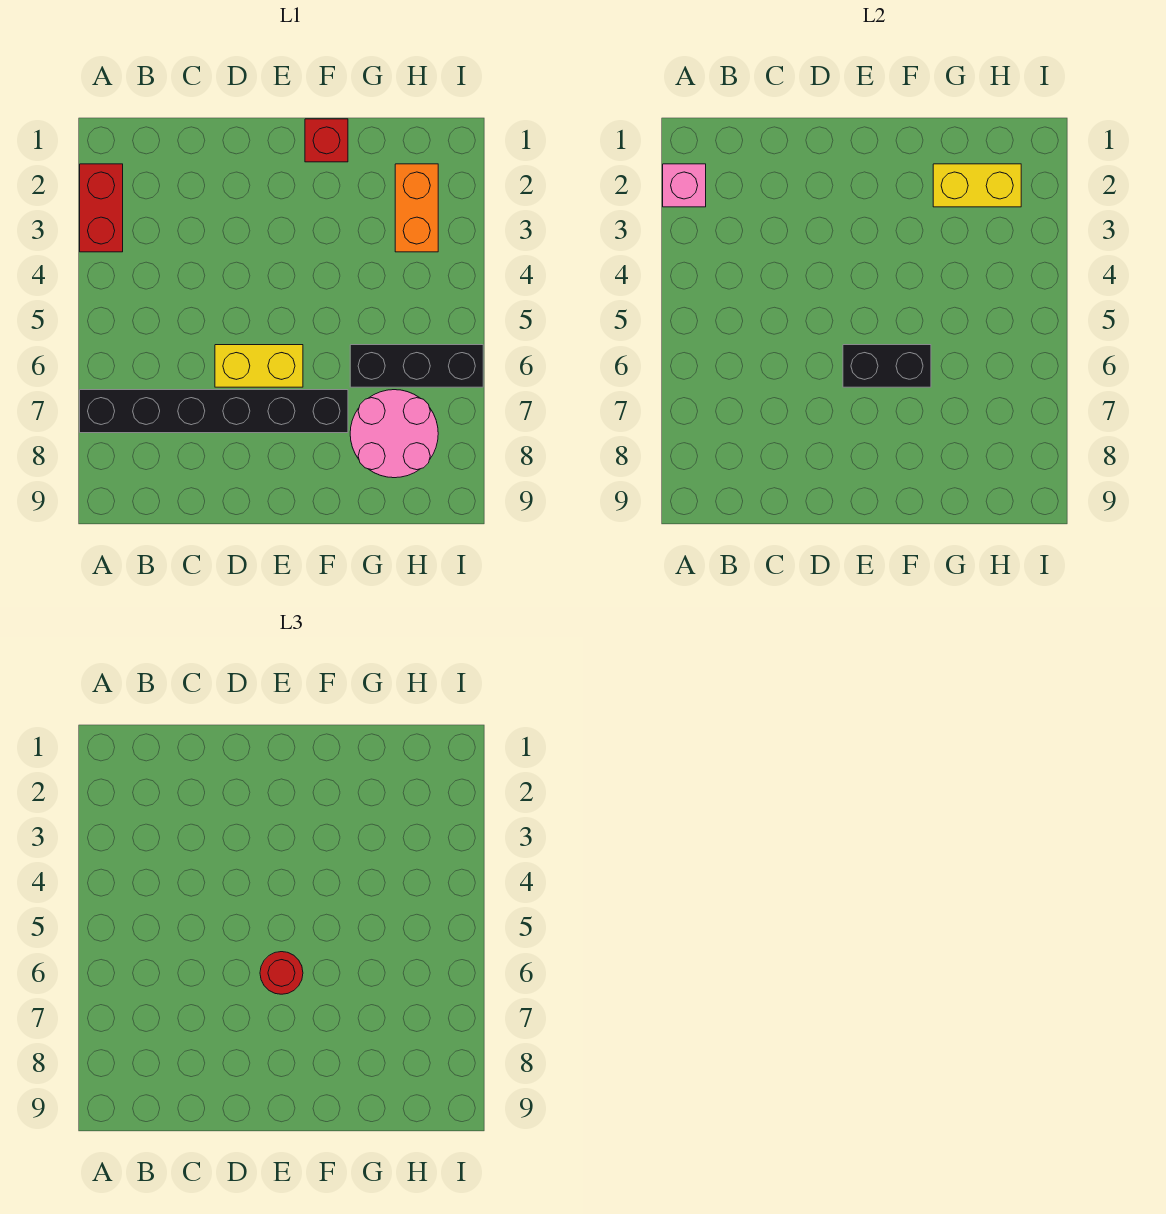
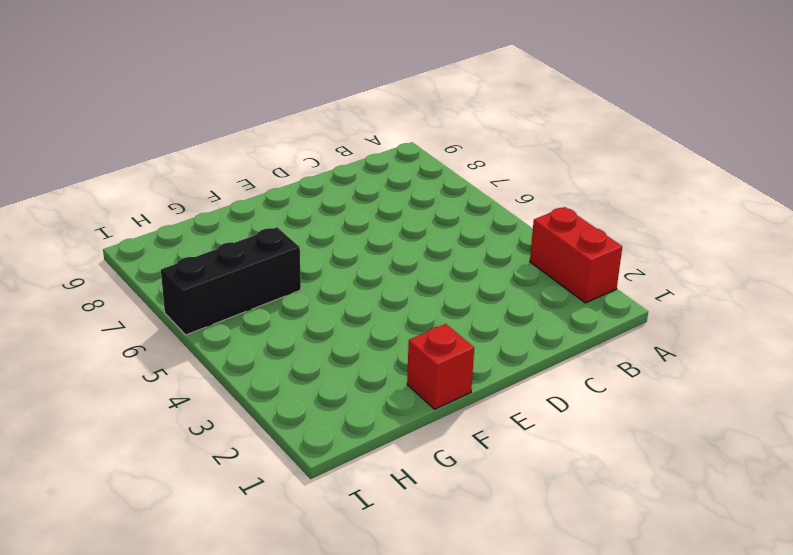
none -> black 1x6 brick [80,390,348,433]
none -> yellow 1x2 brick [215,345,303,387]

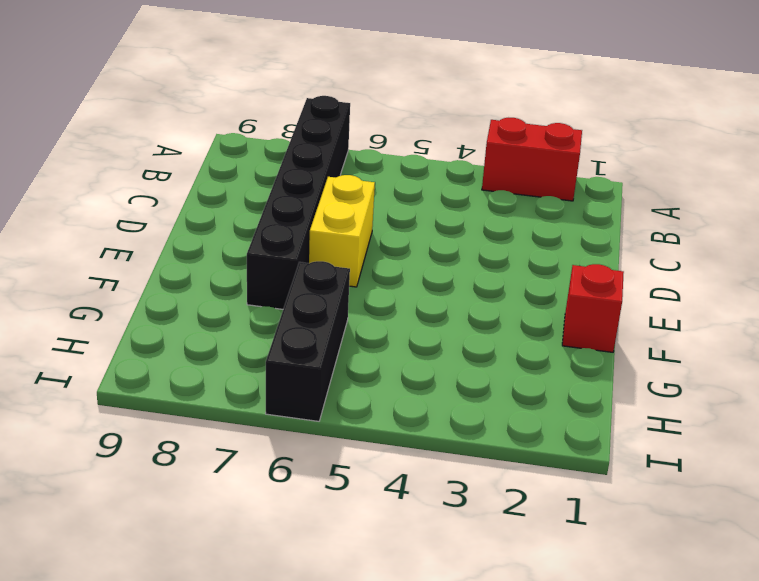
none -> pink 2x2 round brick [350,390,438,478]
none -> orange 1x2 brick [395,164,438,252]

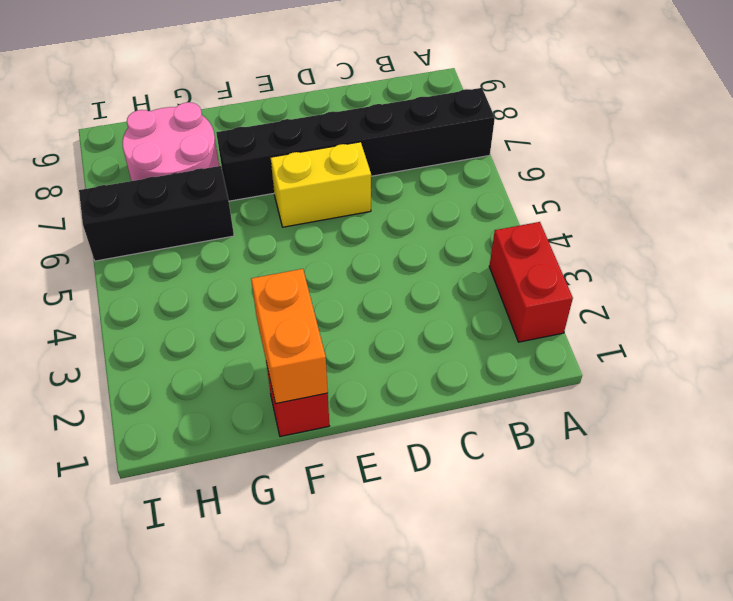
orange 1x2 brick [251,269,328,404] -> orange 1x2 brick moved to [395,164,438,252]
none -> pink 1x1 brick [663,164,706,207]
none -> black 1x2 brick [843,345,931,387]

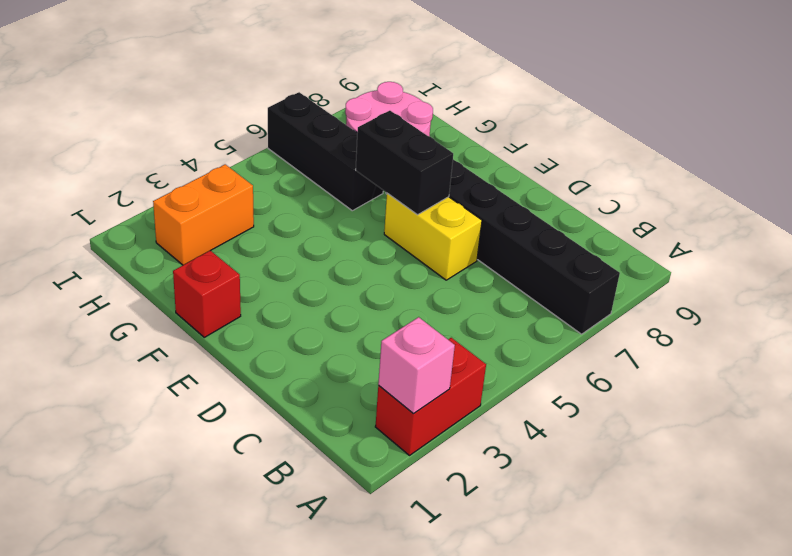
none -> yellow 1x2 brick [933,164,1021,207]
none -> red 1x1 round brick [260,952,303,994]

